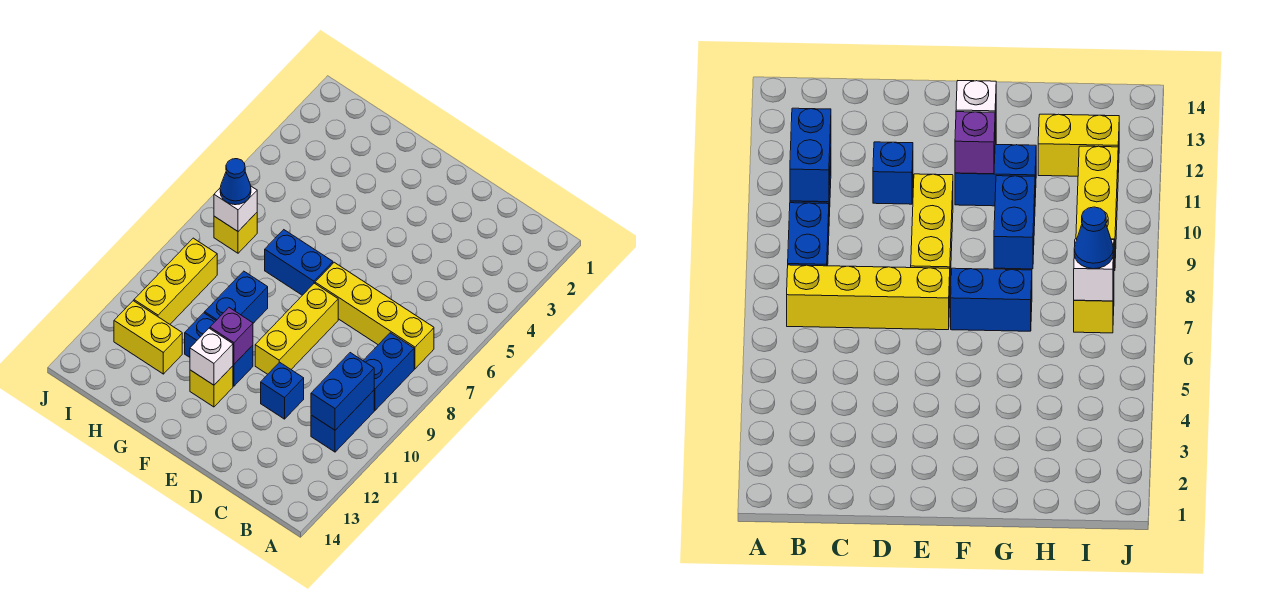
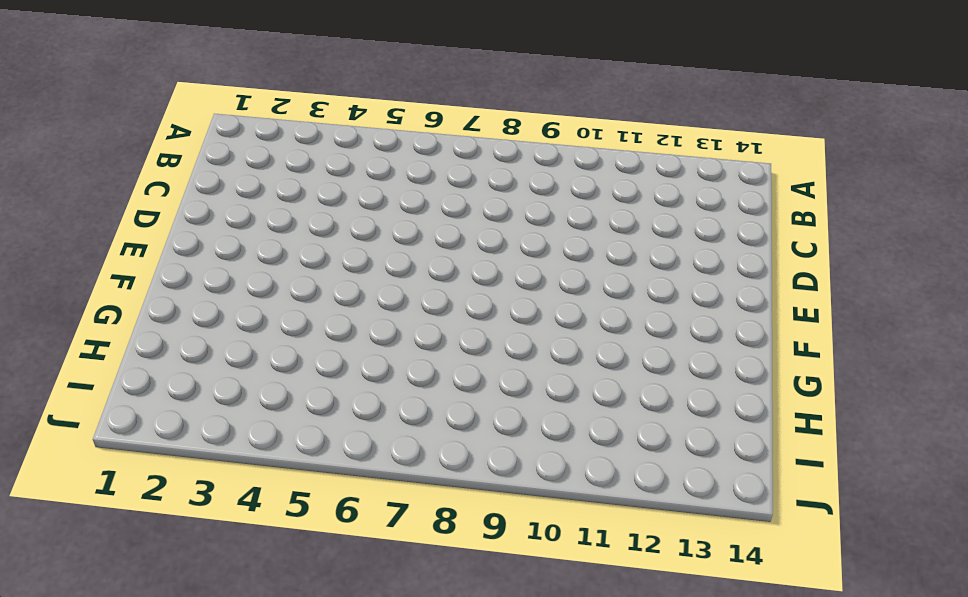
none -> yellow 1x4 brick [315,262,434,369]
none -> blue 1x2 brick [363,333,414,410]
none -> blue 1x2 brick [311,390,374,452]

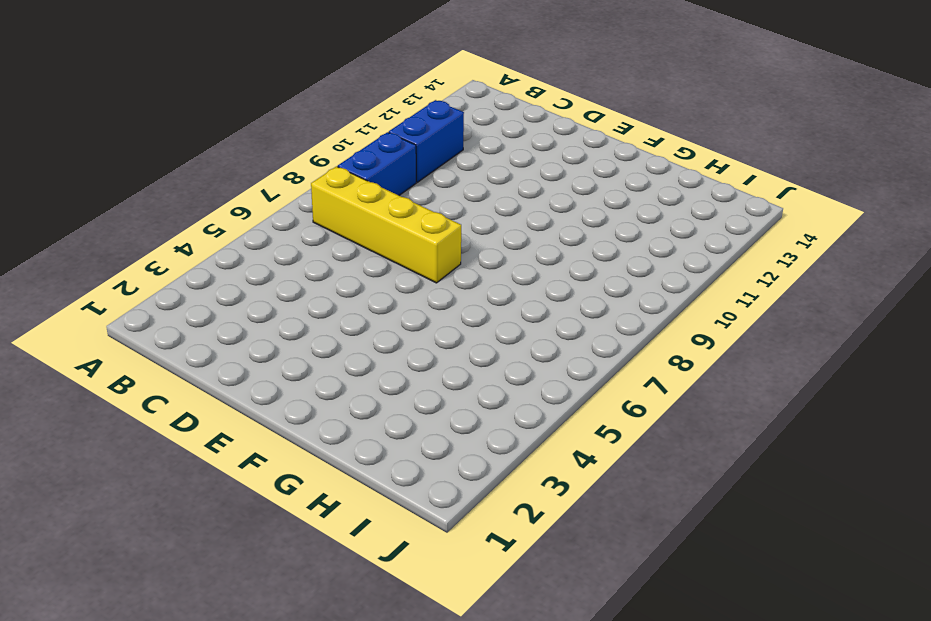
none -> blue 1x1 brick [261,362,304,419]
none -> yellow 1x3 brick [255,283,338,374]
none -> blue 1x2 brick [265,230,333,295]

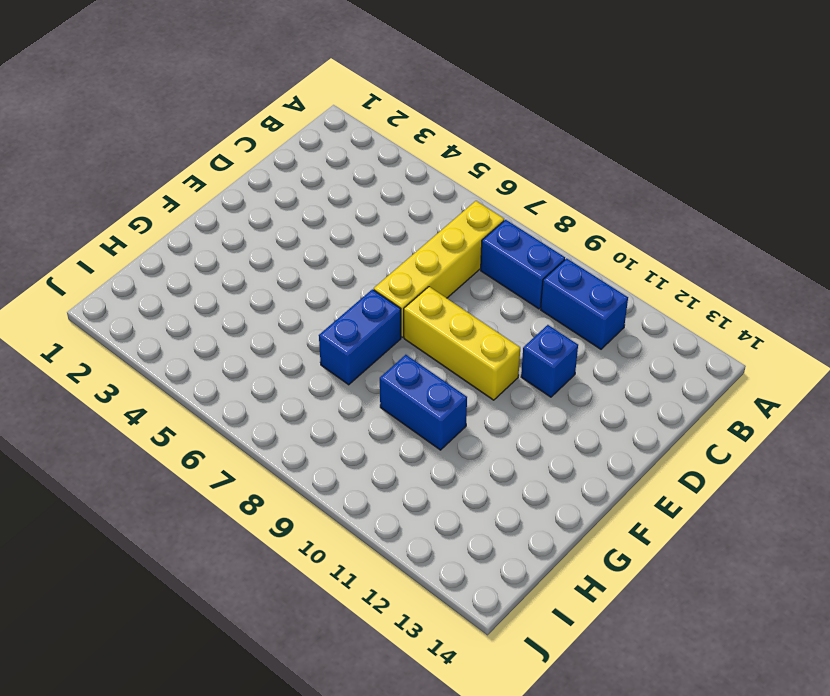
none -> blue 1x2 brick [185,313,253,386]
none -> yellow 1x1 brick [190,366,233,407]
none -> yellow 1x2 brick [114,301,182,374]

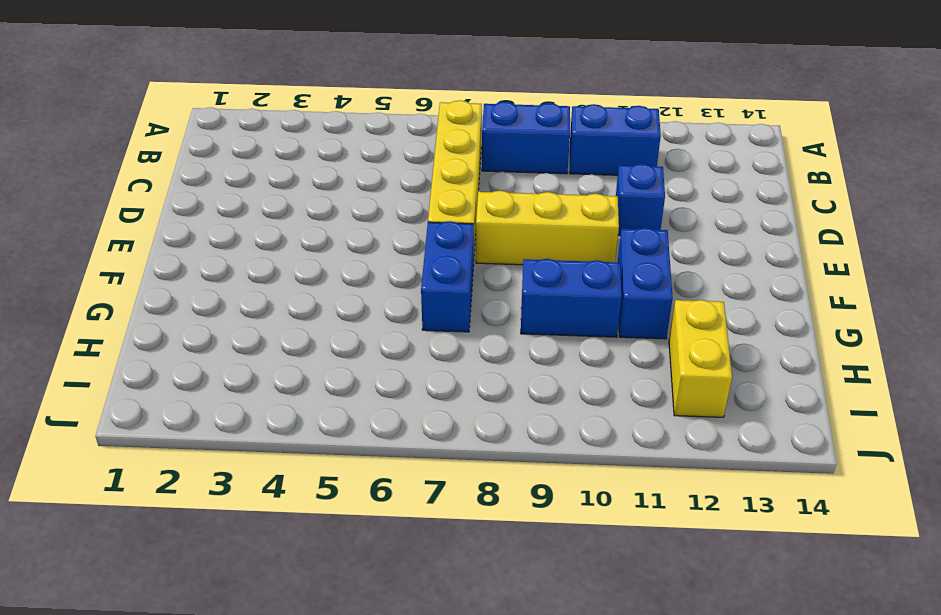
none -> yellow 1x1 brick [190,366,233,407]
none -> yellow 1x1 brick [214,213,257,253]
none -> yellow 1x3 brick [134,238,217,324]

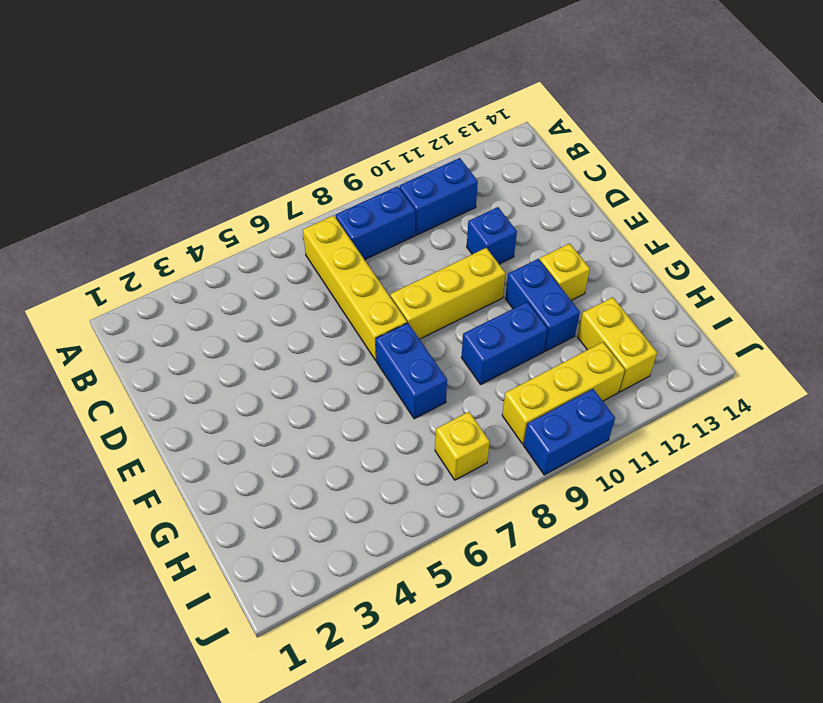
blue 1x2 brick [524,389,615,475] -> blue 1x2 brick moved to [311,353,374,430]
none -> purple 1x1 brick [210,308,253,364]
none -> white 1x1 brick [190,328,233,385]
none -> white 1x1 brick [214,186,257,231]

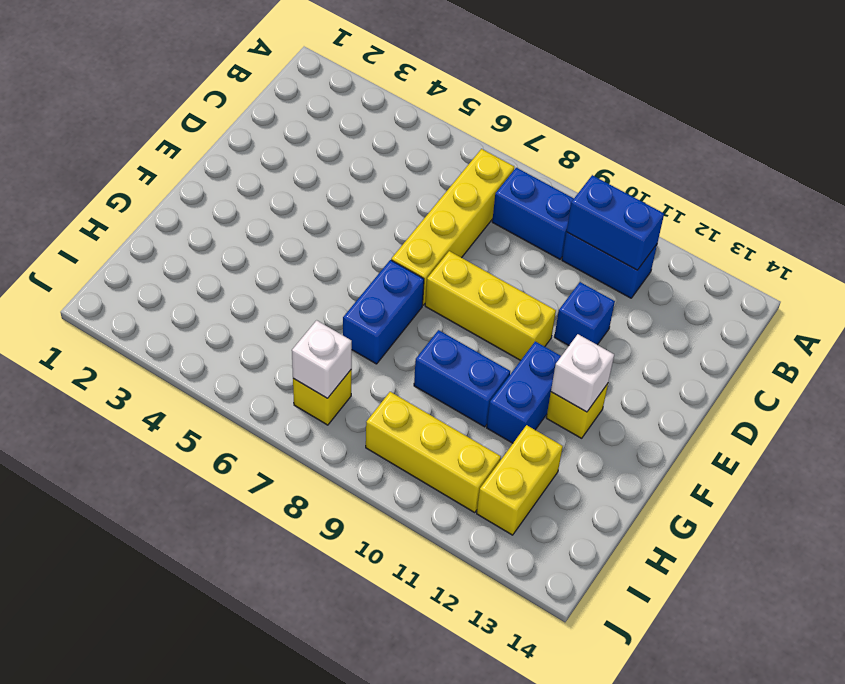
none -> purple 1x1 brick [210,308,253,364]
none -> blue 1x1 cone [220,159,251,205]

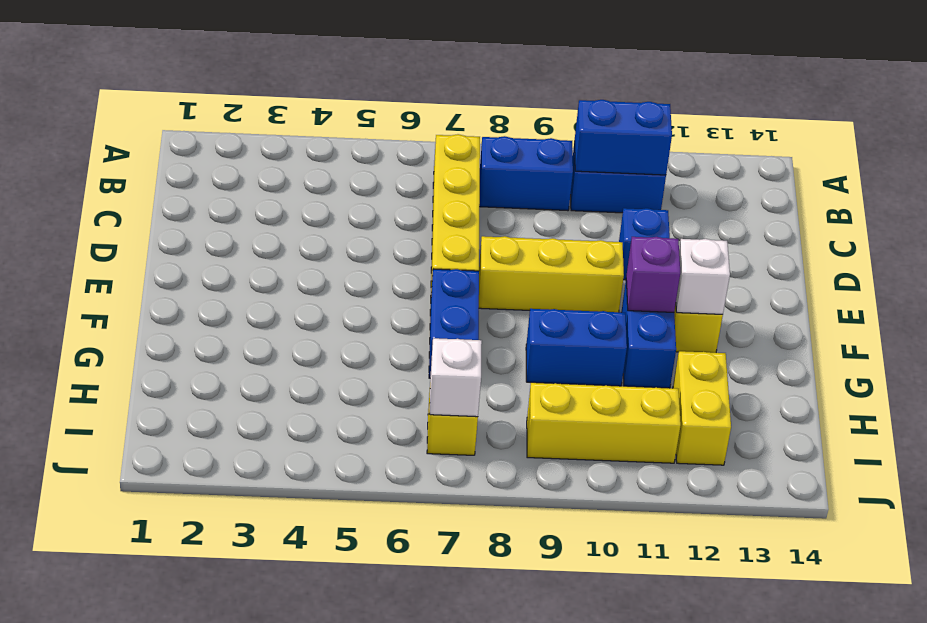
none -> blue 1x1 cone [220,159,251,205]

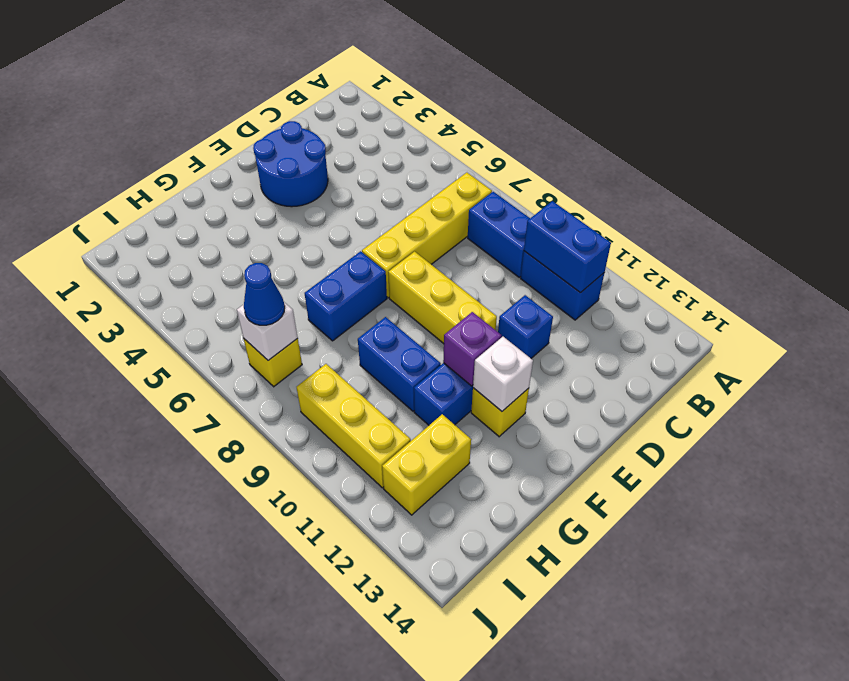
blue 2x2 round brick [253,121,328,207] -> none

